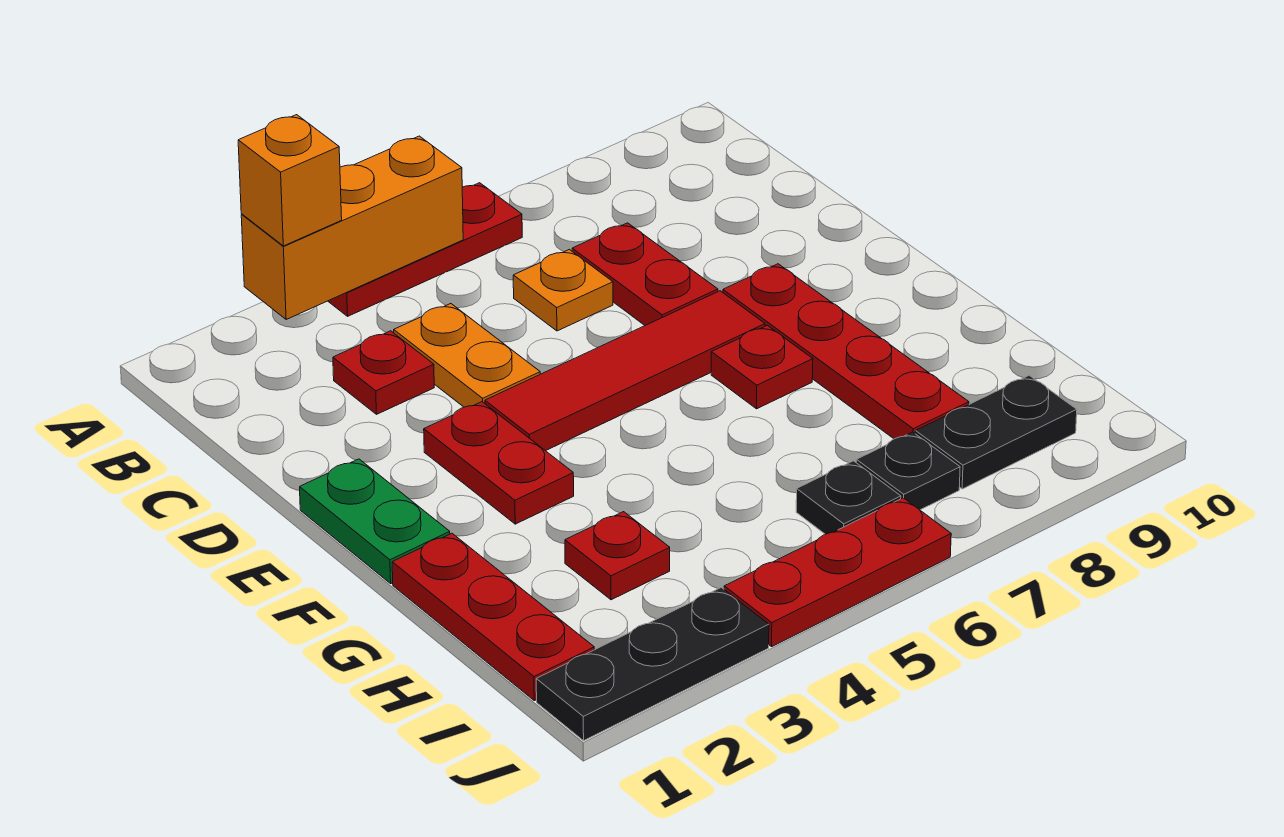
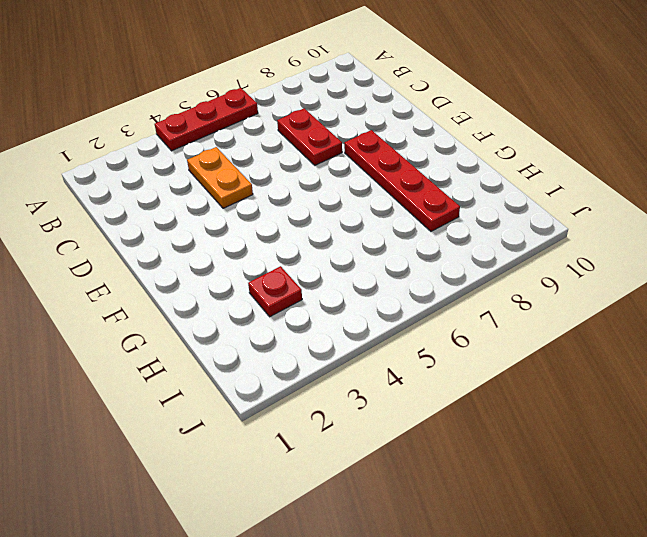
none -> red 1x1 plate [333,331,434,414]
none -> orange 1x1 plate [513,249,613,331]
none -> green 1x2 plate [300,459,450,583]

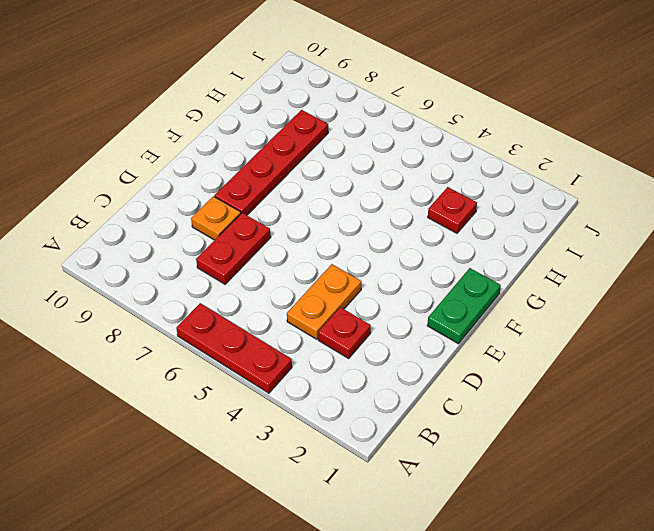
orange 1x1 plate [191,196,241,240] -> orange 1x1 plate moved to [513,249,613,331]
none -> red 1x2 plate [424,402,574,524]
none -> red 1x4 tile [485,291,765,451]
none -> red 1x1 plate [711,325,813,409]

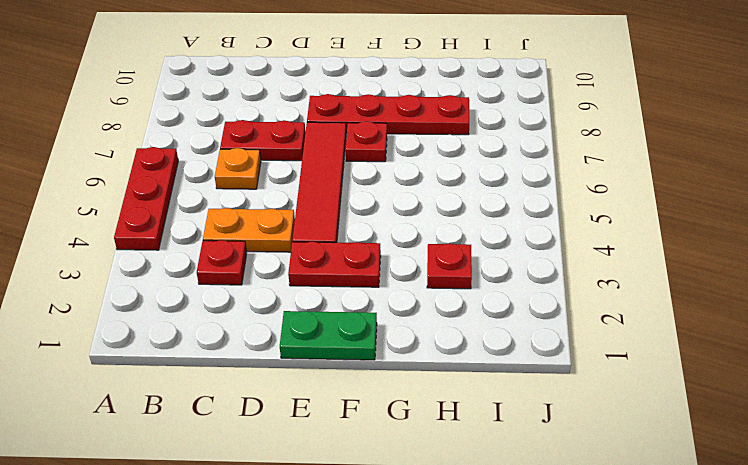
none -> red 1x3 plate [392,533,594,701]
none -> black 1x1 plate [796,461,901,534]
none -> black 1x1 plate [856,432,960,510]

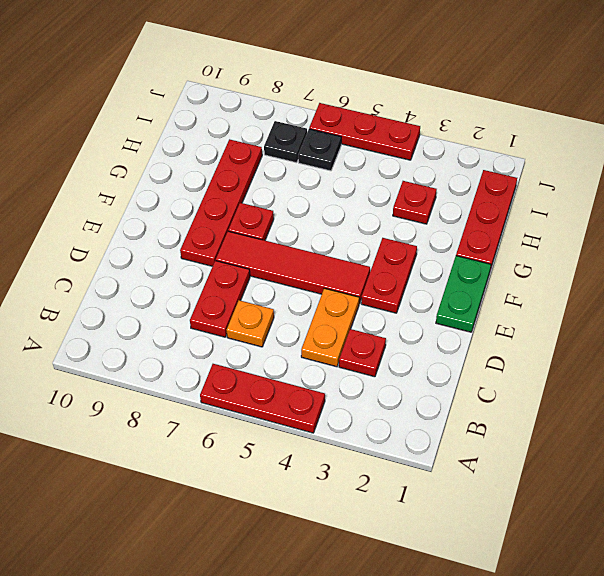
none -> black 1x2 plate [916,375,1077,489]
none -> black 1x3 plate [536,587,769,741]
none -> orange 1x3 brick [241,136,463,319]

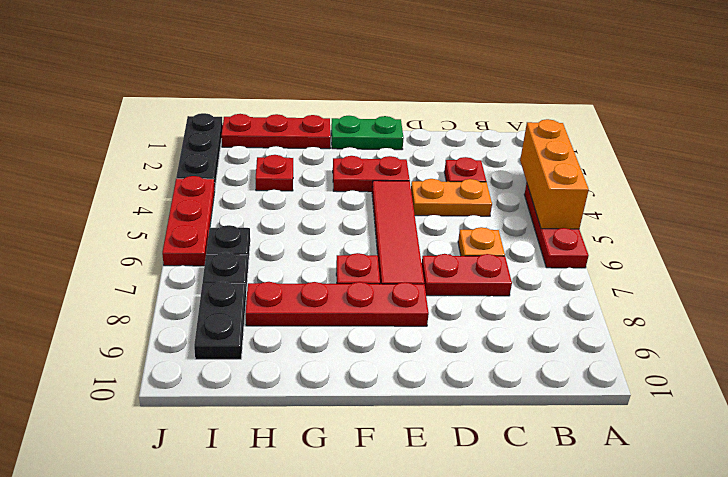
none -> orange 1x1 brick [238,115,342,246]

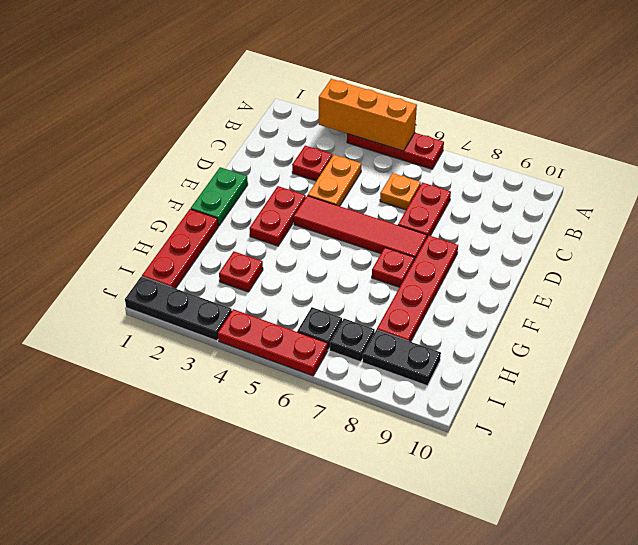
none -> orange 1x1 brick [238,115,342,246]

